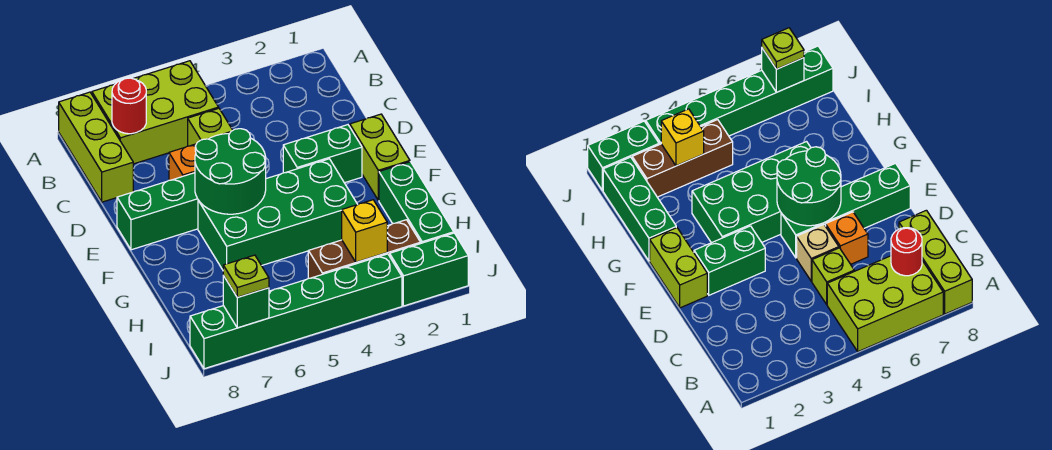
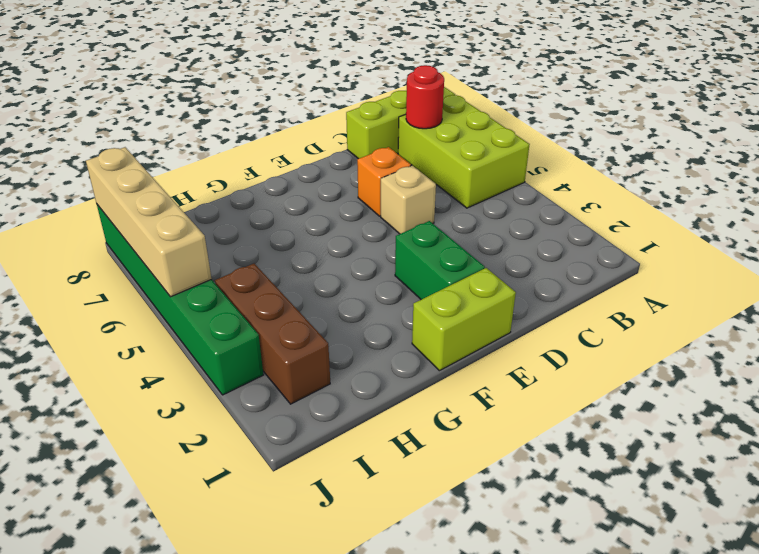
tan 1x4 brick [86,147,212,297] -> green 1x1 brick [223,276,269,328]
none -> lime 1x1 brick [188,108,233,146]
none -> green 1x4 brick [117,173,198,250]
none -> green 2x4 brick [198,159,358,270]

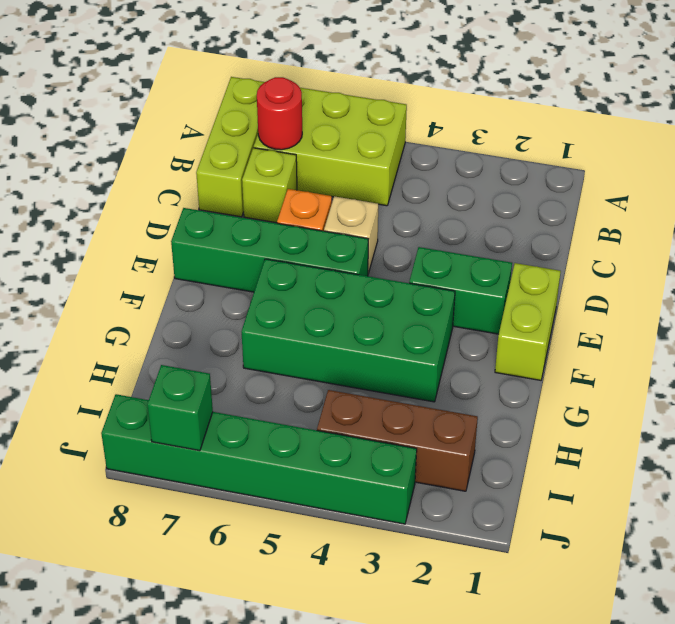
lime 1x1 brick [242,148,297,223] -> lime 1x1 brick moved to [188,108,233,146]
none -> green 1x3 brick [379,162,454,243]
none -> green 1x2 brick [390,233,468,306]
none -> green 2x2 round brick [195,129,266,214]

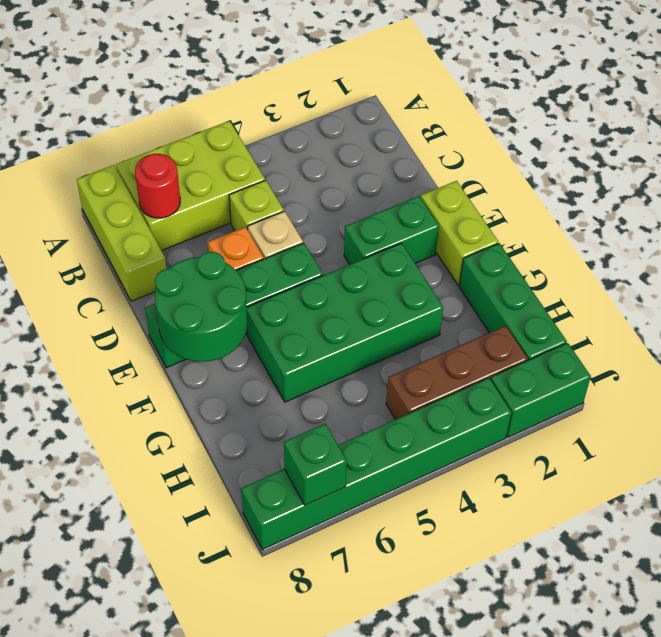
green 2x2 round brick [155,252,247,362] -> green 2x2 round brick moved to [195,129,266,214]
none -> yellow 1x1 brick [342,200,387,262]
none -> lime 1x1 plate [223,255,269,297]

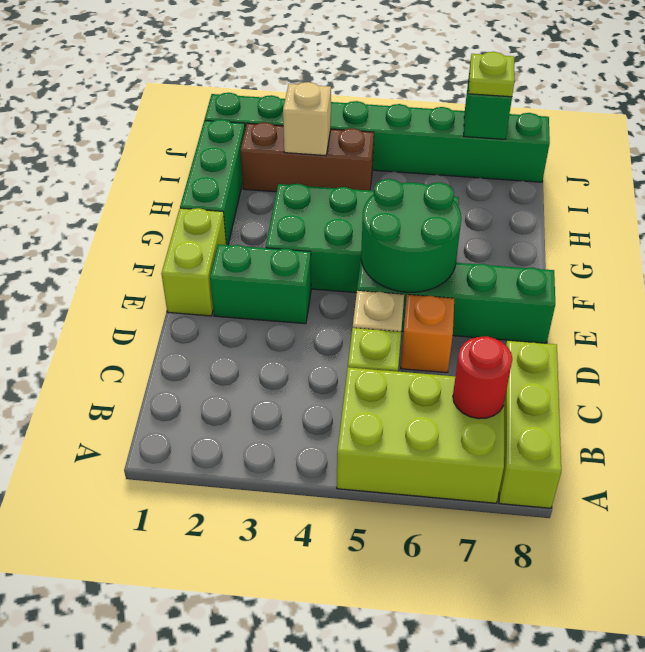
tan 1x1 brick [283,82,331,156] -> yellow 1x1 brick [342,200,387,262]

